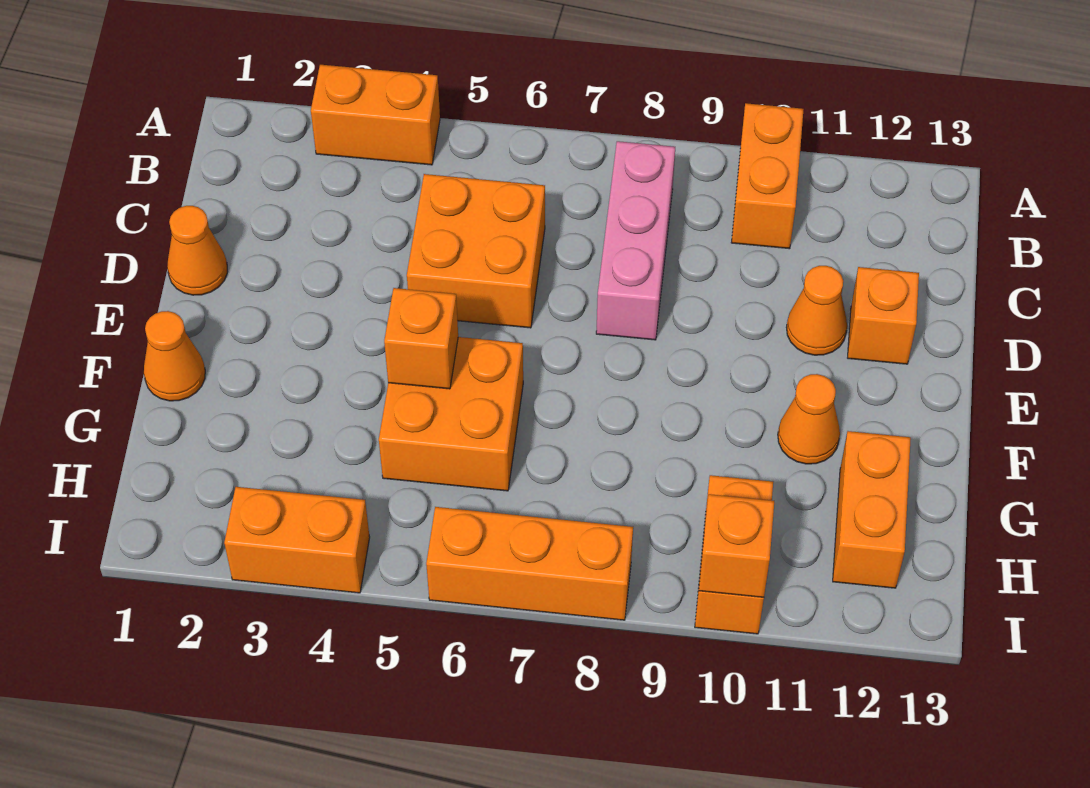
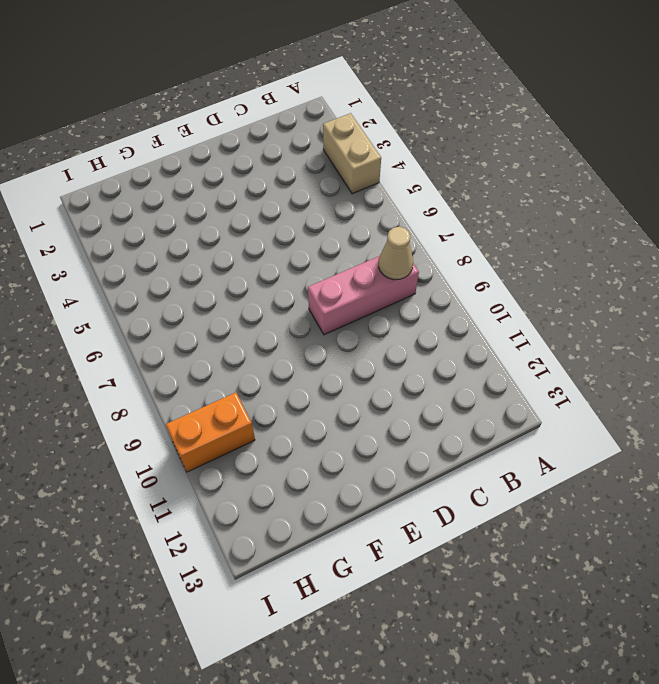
tan 1x2 brick [323,113,381,194] -> orange 1x2 brick [311,65,440,165]
tan 1x1 cone [379,227,413,280] -> none
none -> orange 1x2 brick [731,103,804,249]
none -> orange 2x2 brick [407,174,545,328]
none -> orange 1x1 cone [167,206,227,295]

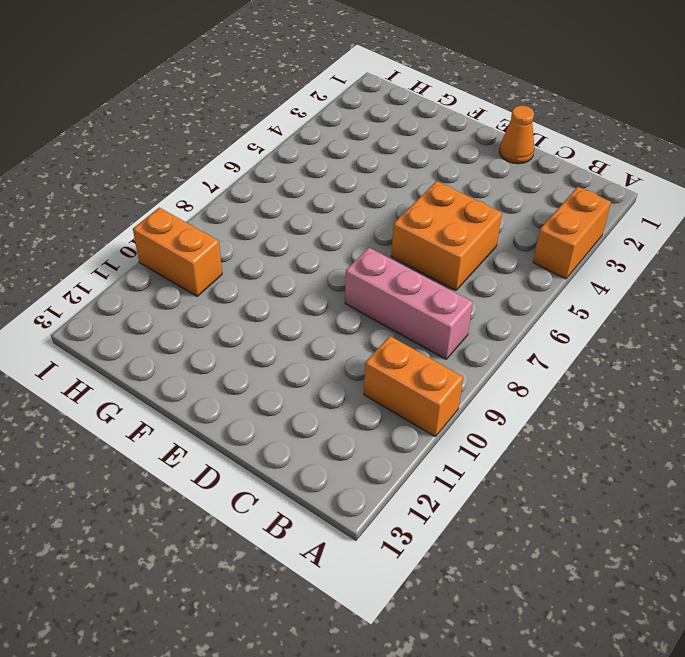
none -> orange 1x1 cone [786,266,847,355]
none -> orange 1x1 brick [848,267,919,364]
none -> orange 1x1 cone [144,311,205,401]

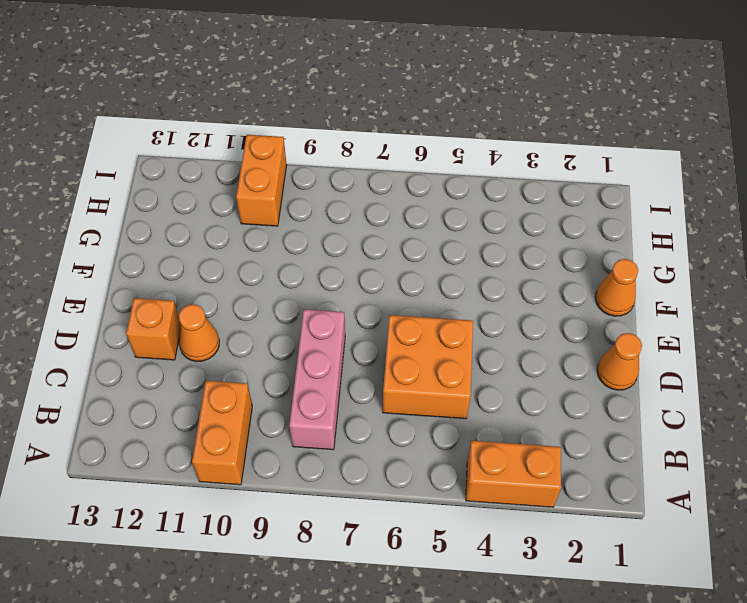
none -> orange 2x2 brick [379,337,523,491]
none -> orange 1x1 cone [778,374,840,464]
none -> orange 1x2 brick [833,431,911,588]

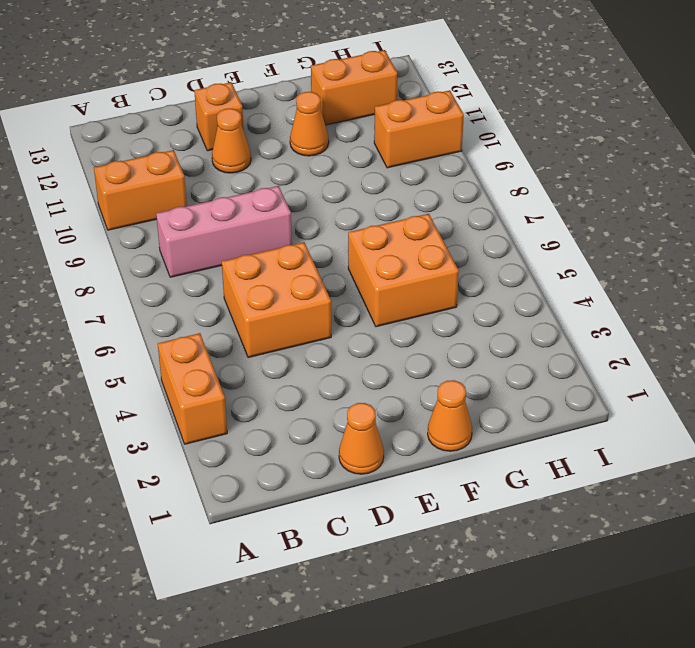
none -> orange 1x2 brick [224,487,370,593]
none -> orange 1x3 brick [426,507,633,620]
none -> orange 1x1 brick [384,288,458,389]

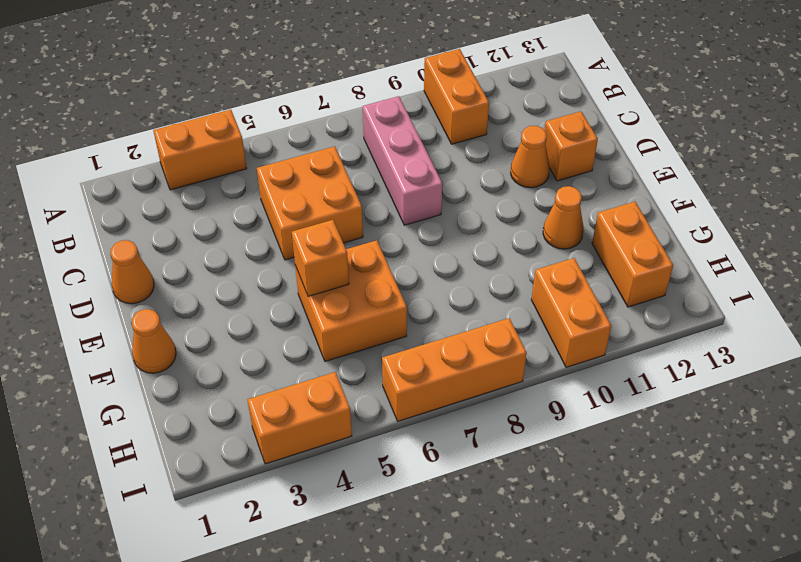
none -> orange 1x1 brick [699,494,774,597]

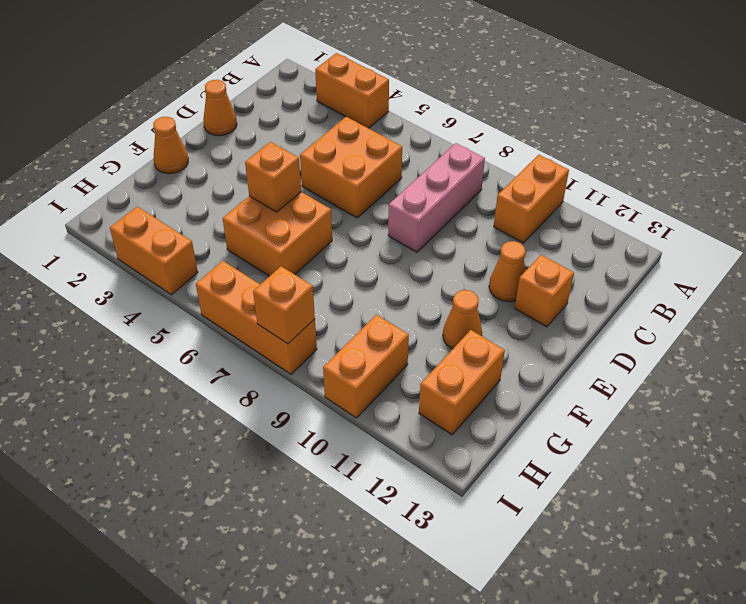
orange 1x1 brick [253,266,315,344] -> orange 1x1 brick moved to [699,494,774,597]

